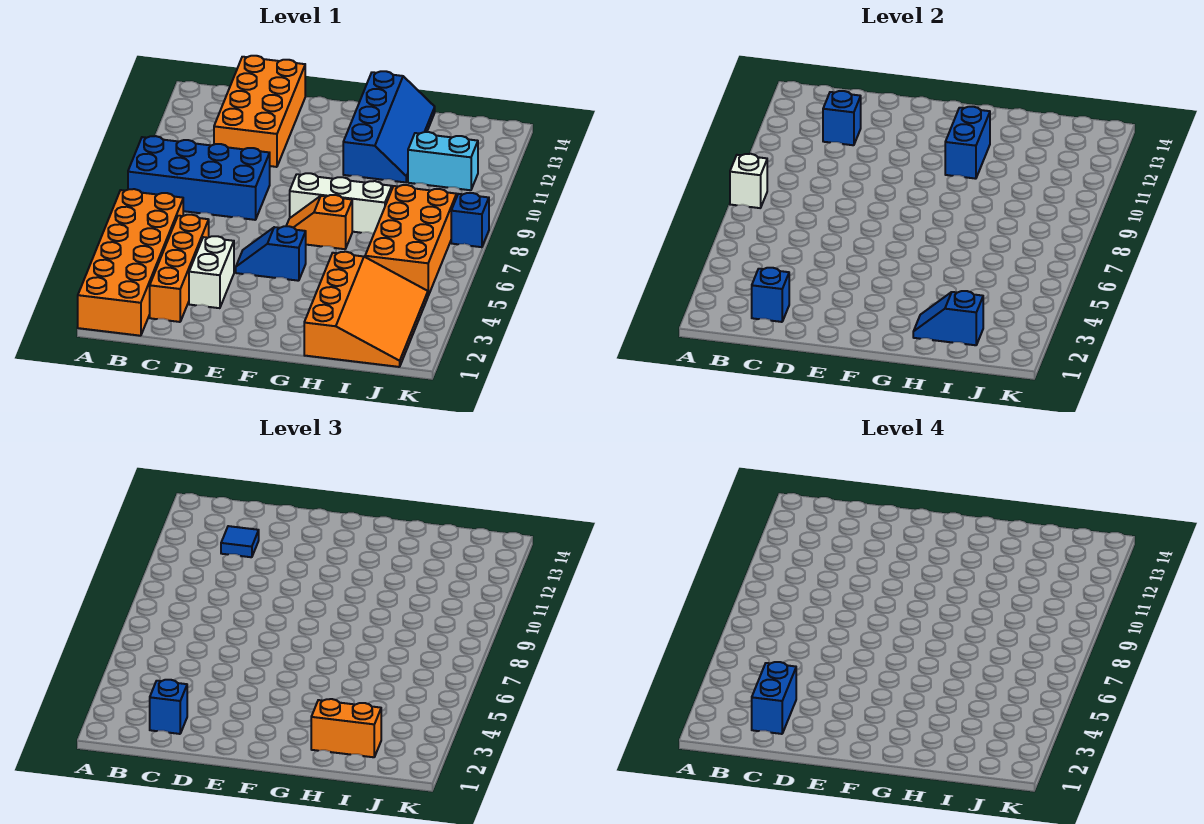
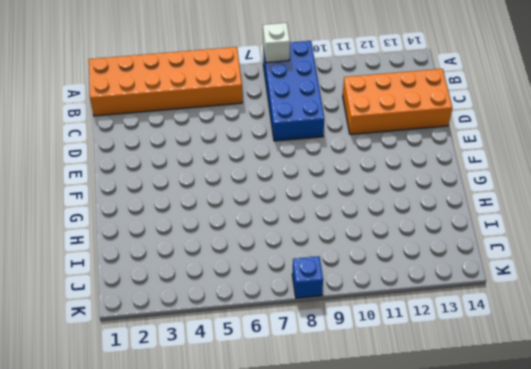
none -> orange 1x4 brick [150,215,209,322]
none -> white 1x2 brick [189,236,234,308]
none -> blue 1x2 slope [236,226,306,281]

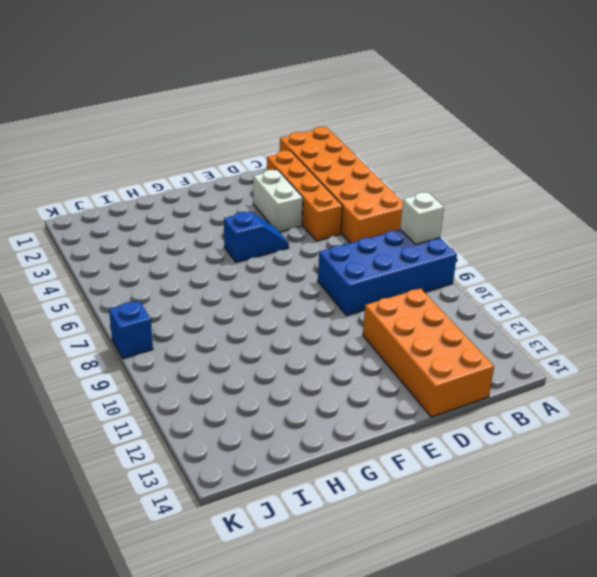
none -> orange 1x2 slope [286,195,352,249]
none -> white 1x3 brick [290,173,392,234]
none -> blue 2x4 slope [343,71,435,182]

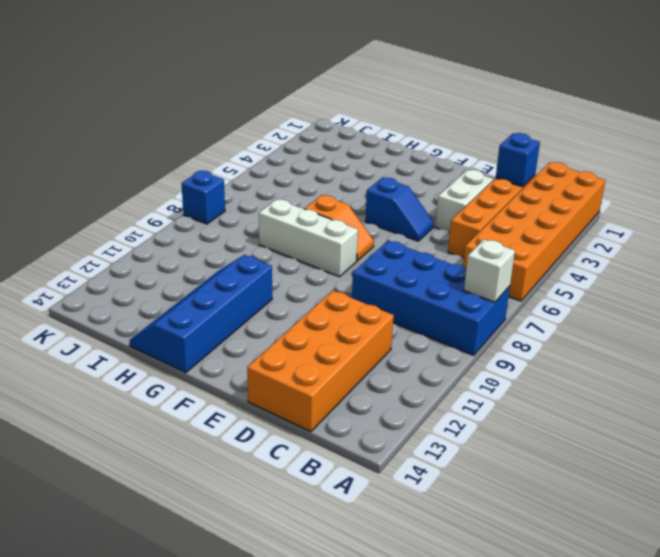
none -> orange 3x4 slope [304,252,428,367]
none -> orange 2x4 brick [365,185,457,295]
none -> cyan 1x2 brick [408,132,478,190]

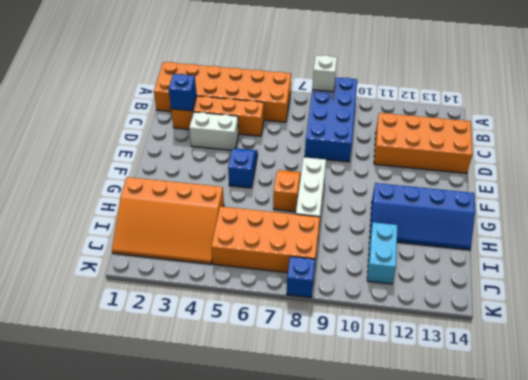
none -> blue 1x1 brick [823,91,861,145]
none -> blue 1x2 brick [945,107,990,179]
none -> blue 1x2 slope [913,291,983,345]

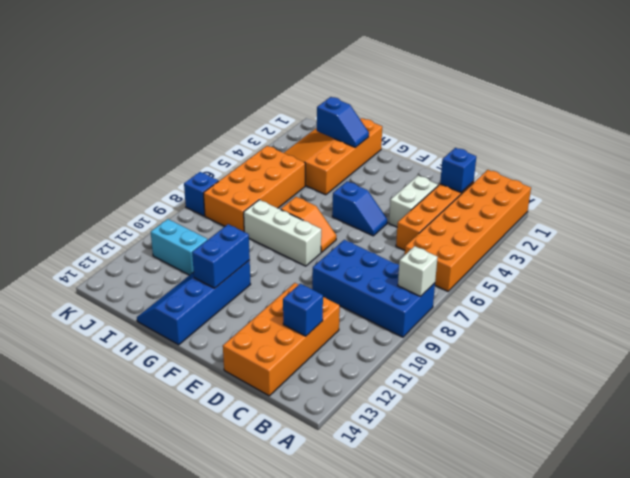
none -> blue 1x1 brick [150,680,187,734]
none -> blue 1x1 tile [221,526,259,557]
none -> orange 1x2 brick [311,699,381,757]

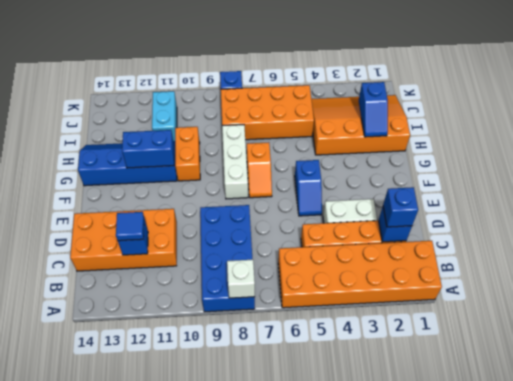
orange 1x2 brick [175,127,200,181] -> orange 1x2 brick moved to [311,699,381,757]
none -> blue 1x2 brick [752,662,796,734]

